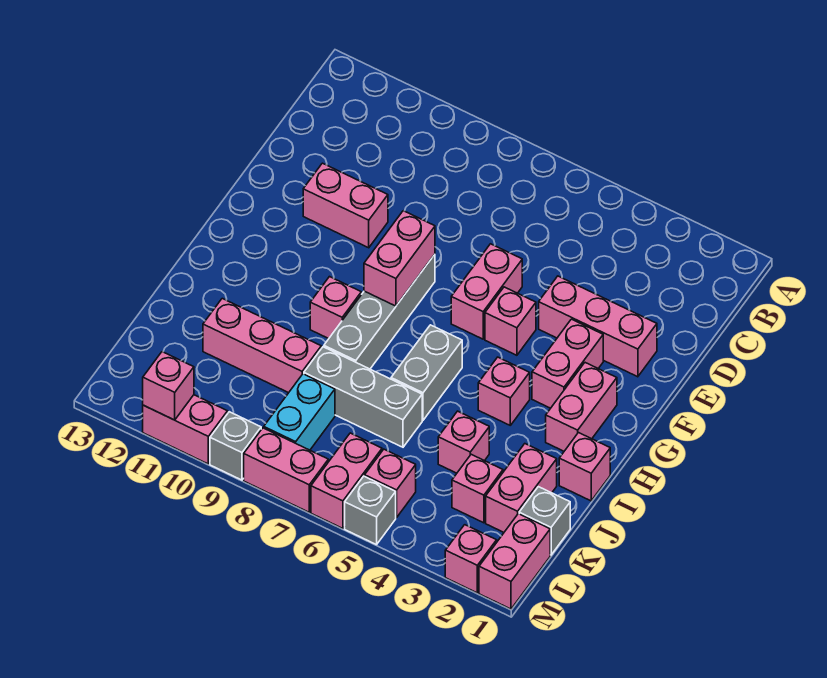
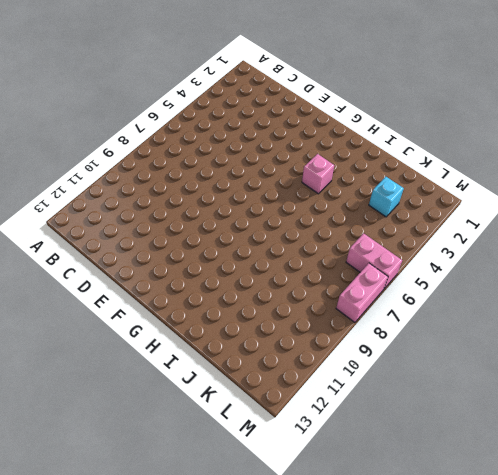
cyan 1x1 brick [369,177,404,217] -> pink 1x1 brick [452,454,503,523]
none -> pink 1x3 brick [539,276,657,377]
none -> pink 1x2 brick [451,244,522,339]
none -> pink 1x2 brick [303,163,388,248]

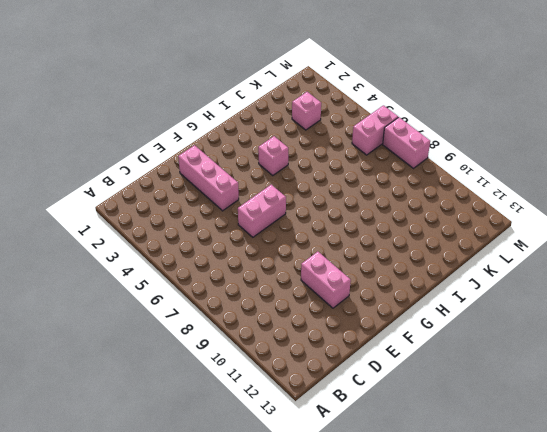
none -> pink 1x2 brick [532,319,603,408]
none -> pink 1x1 brick [485,287,536,355]
none -> grey 1x4 brick [324,255,435,369]

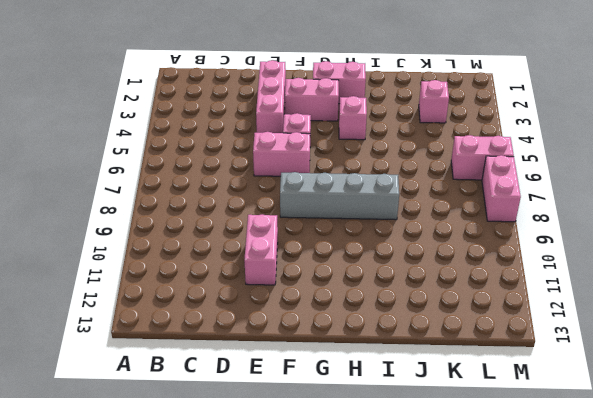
none -> grey 1x2 brick [391,325,462,420]
none -> pink 1x1 brick [310,277,361,339]
none -> pink 1x1 brick [559,433,610,501]

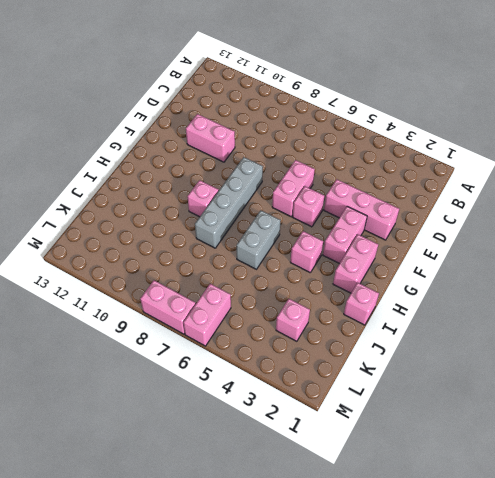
none -> pink 1x2 brick [486,444,557,532]
none -> pink 1x1 brick [438,411,489,473]
none -> grey 1x3 brick [304,347,422,447]

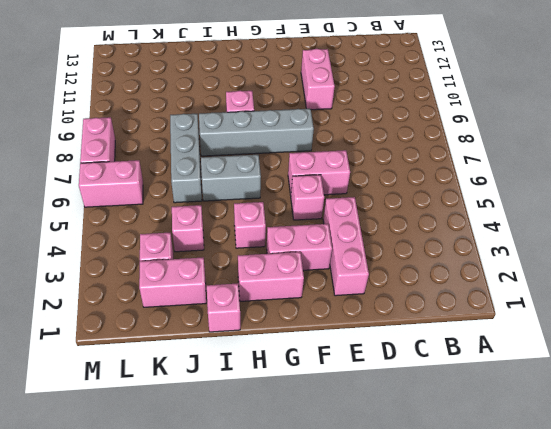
none -> pink 1x3 brick [203,299,321,393]
none -> grey 1x1 brick [519,487,570,555]
none -> cyan 1x2 brick [264,374,335,450]

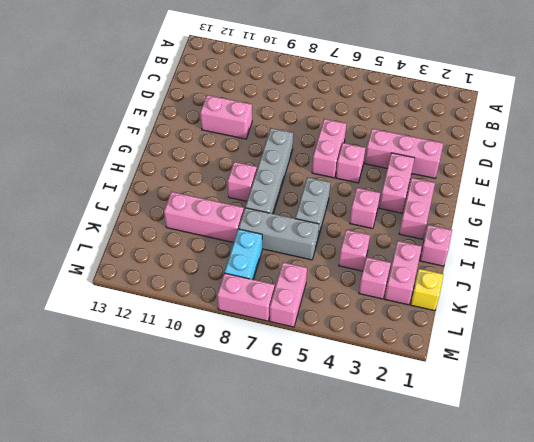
yellow 1x1 brick [411,269,444,311] -> grey 1x1 brick [519,487,570,555]
none -> pink 1x2 brick [479,514,550,609]
none -> pink 1x1 brick [365,449,416,518]
none -> pink 1x1 brick [445,525,497,593]

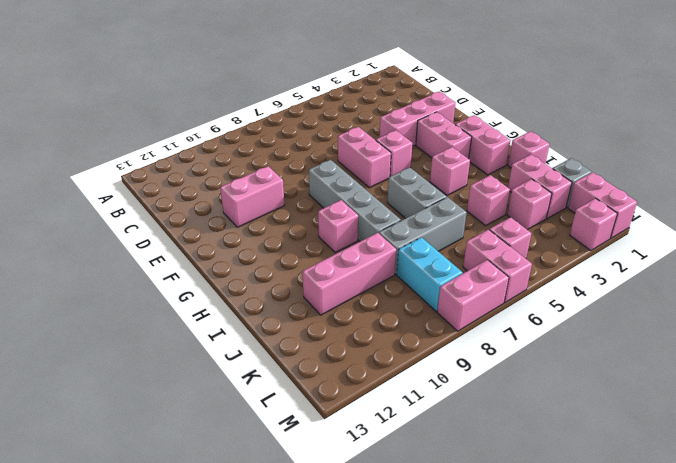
none -> grey 1x1 brick [345,476,396,545]
none -> grey 1x1 brick [210,412,261,480]
none -> pink 1x2 brick [143,395,228,464]

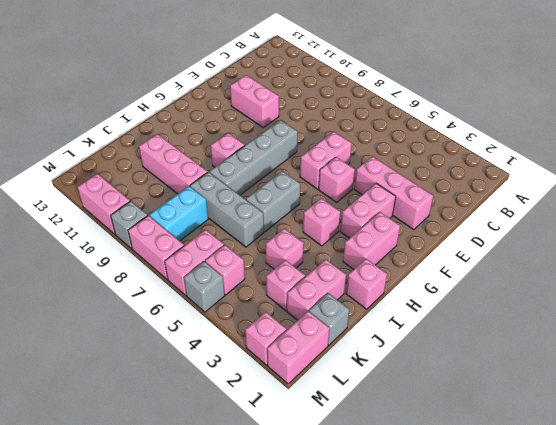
none -> pink 1x2 brick [364,211,435,306]
none -> pink 1x1 brick [143,352,194,420]

